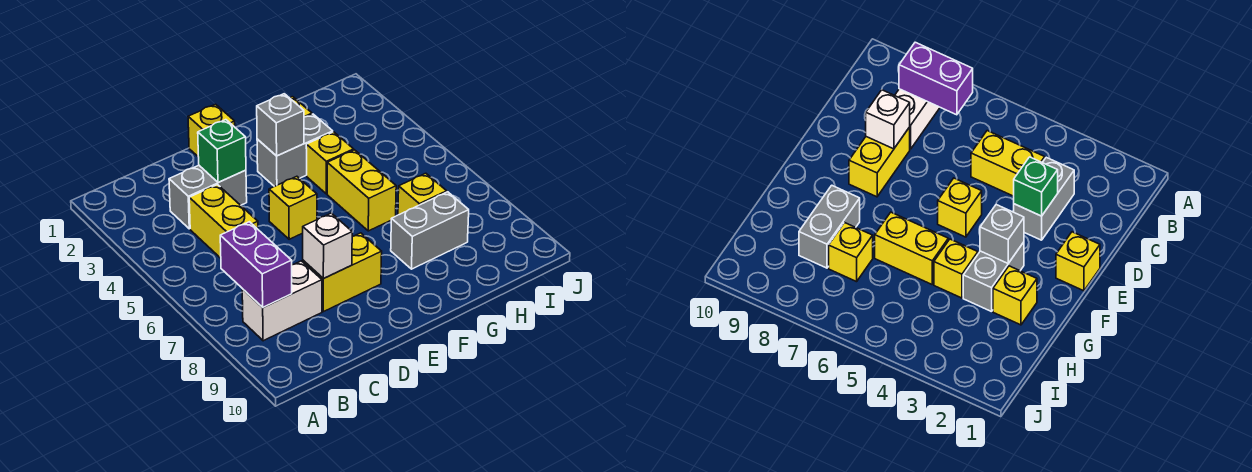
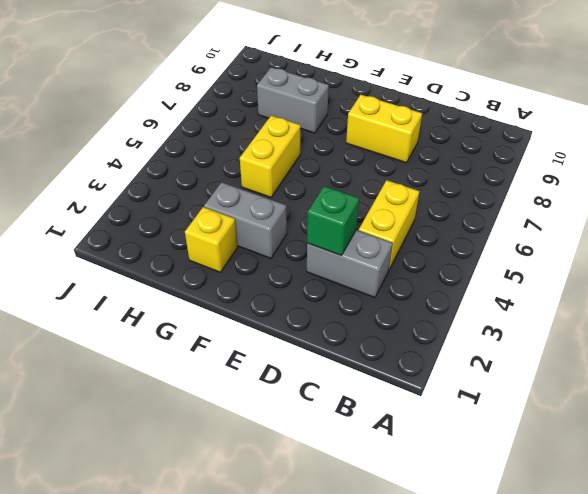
none -> white 1x2 brick [242,261,322,341]
none -> yellow 1x1 brick [188,104,235,156]
none -> yellow 1x1 brick [269,176,317,239]

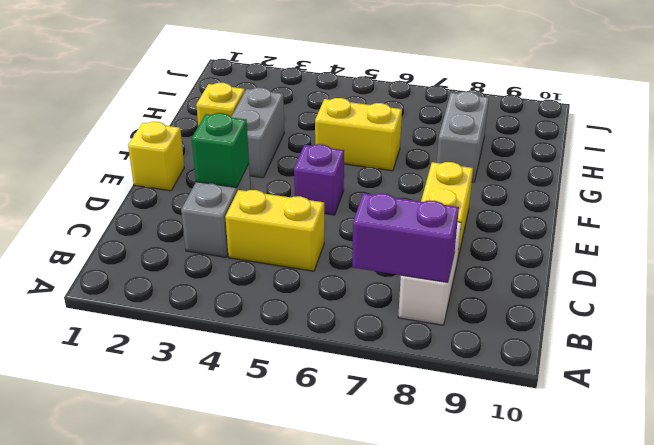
purple 1x1 brick [294,144,344,215] -> yellow 1x1 brick [269,176,317,239]
none -> yellow 1x1 brick [306,132,354,194]
none -> yellow 1x1 brick [398,173,447,215]
none -> white 1x1 brick [303,213,352,279]

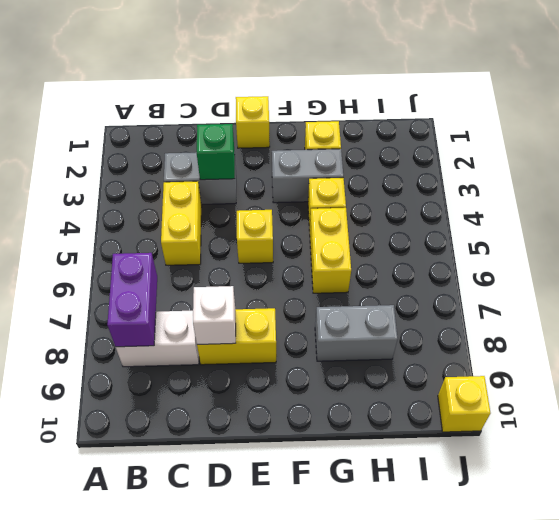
yellow 1x1 brick [438,376,490,432] -> yellow 1x1 brick moved to [398,173,447,215]
none -> grey 1x1 brick [257,94,304,156]

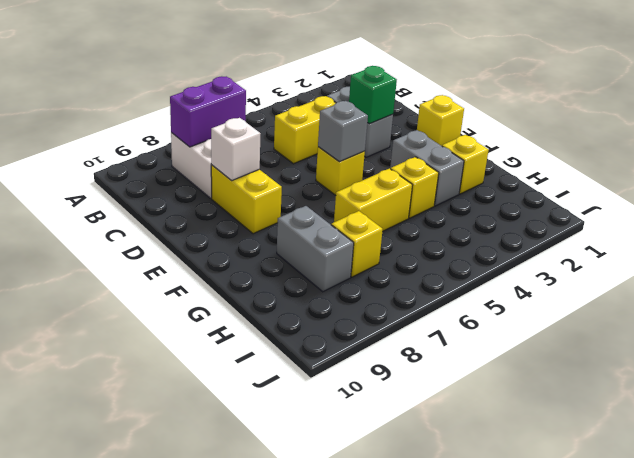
grey 1x1 brick [318,101,368,162] -> grey 1x1 brick moved to [257,94,304,156]

